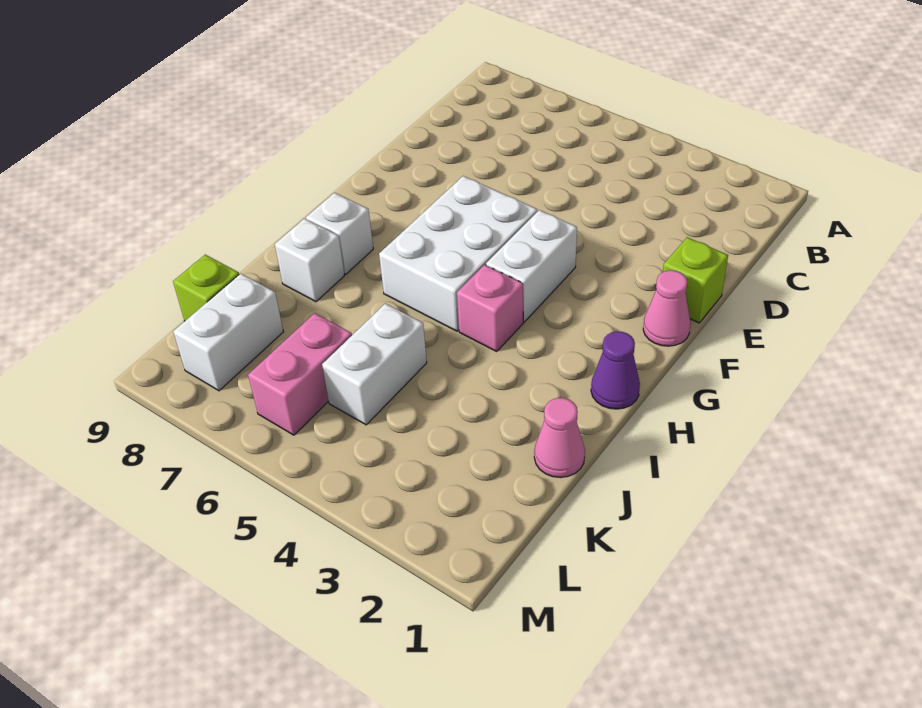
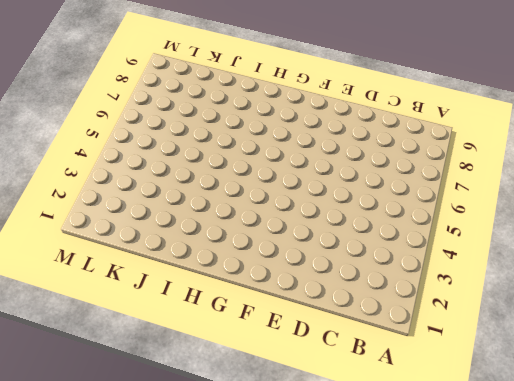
none -> lime 1x1 brick [663,237,728,323]
none -> pink 1x1 cone [643,270,690,346]
none -> white 1x2 brick [486,210,577,322]

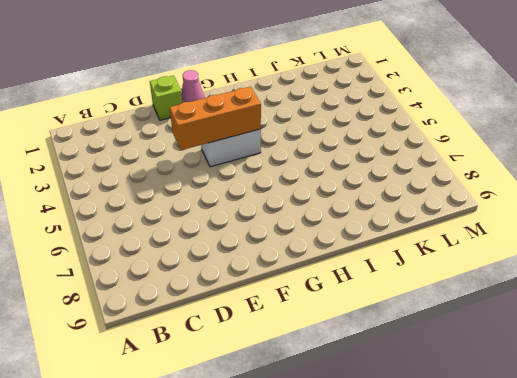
orange 1x3 brick [170,87,261,150] -> none
none -> white 2x3 brick [379,176,537,331]
none -> purple 1x1 cone [591,331,640,409]
none -> pink 1x1 brick [457,265,523,351]

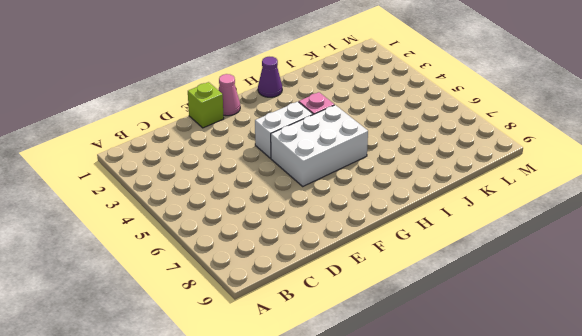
none -> white 1x1 brick [306,193,373,274]
none -> white 1x1 brick [275,219,345,302]
none -> pink 1x1 cone [534,398,585,478]

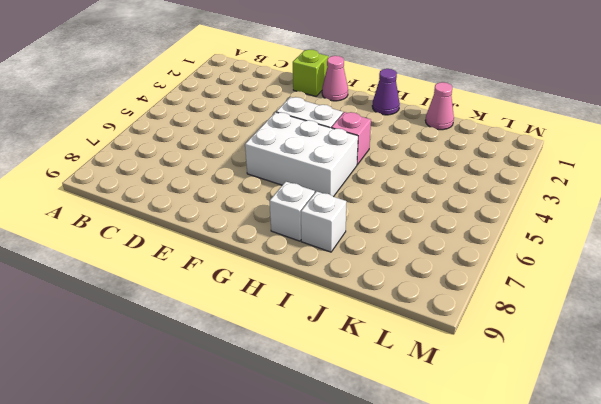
none -> white 1x2 brick [322,304,427,425]
none -> pink 1x2 brick [248,313,352,435]
none -> white 1x2 brick [173,273,283,391]

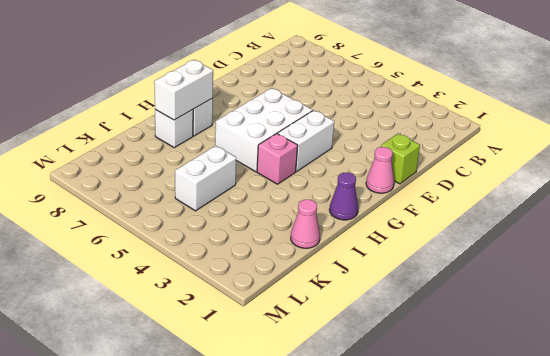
white 1x2 brick [154,60,213,120] -> white 1x2 brick moved to [173,273,283,391]
none -> pink 1x2 brick [248,313,352,435]
none -> lime 1x1 brick [173,255,239,321]

